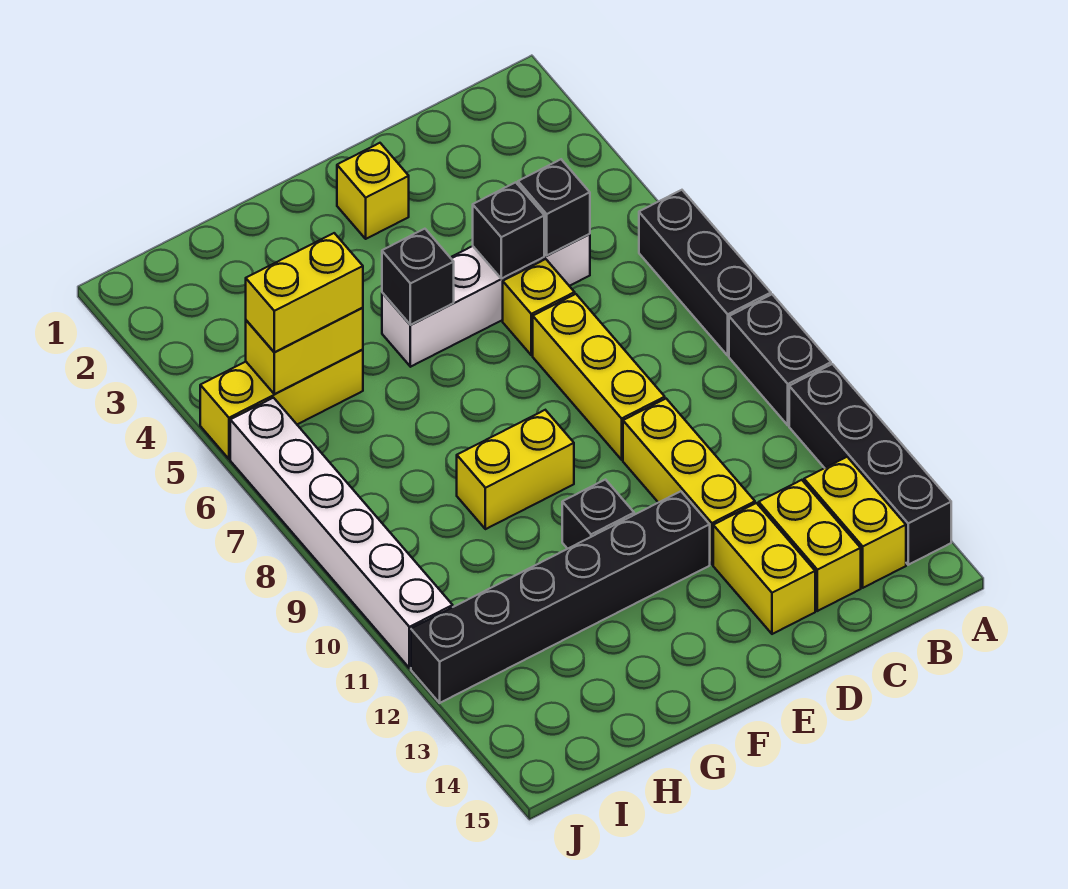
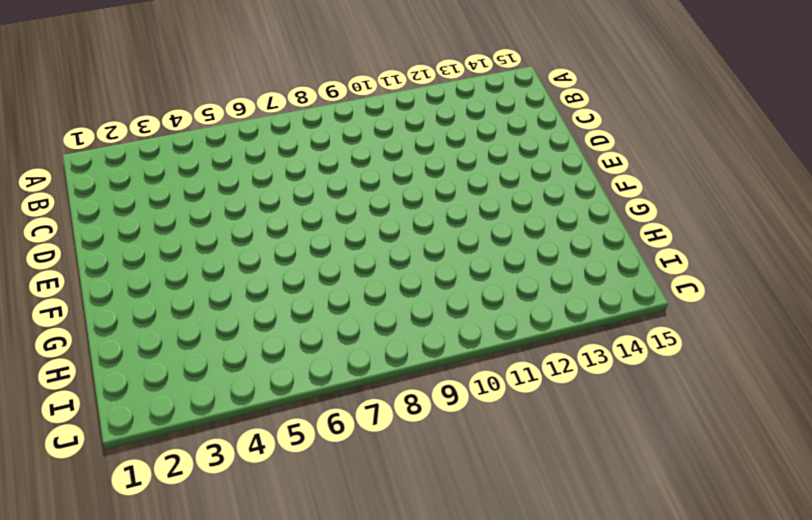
none -> black 1x3 brick [639,190,771,355]
none -> black 1x2 brick [729,294,831,425]
none -> black 1x4 brick [789,364,951,565]

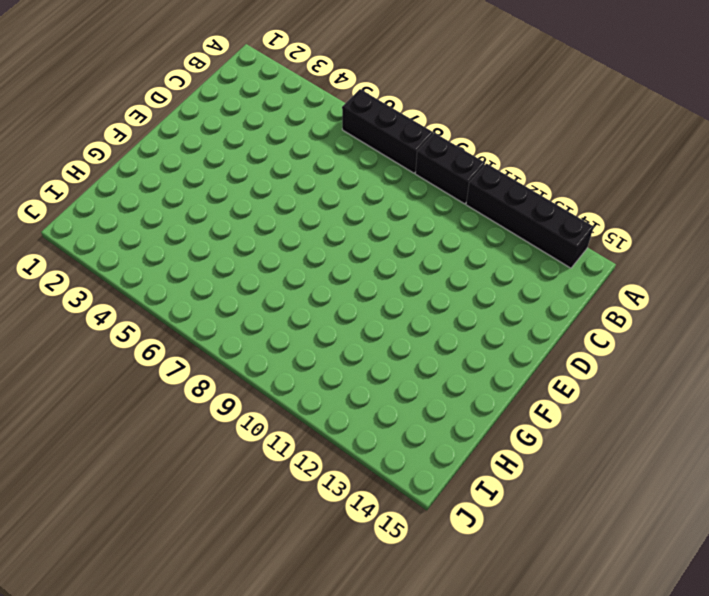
none -> yellow 1x2 brick [804,457,906,588]
none -> white 1x4 brick [382,234,590,367]
none -> yellow 1x2 brick [759,480,861,611]

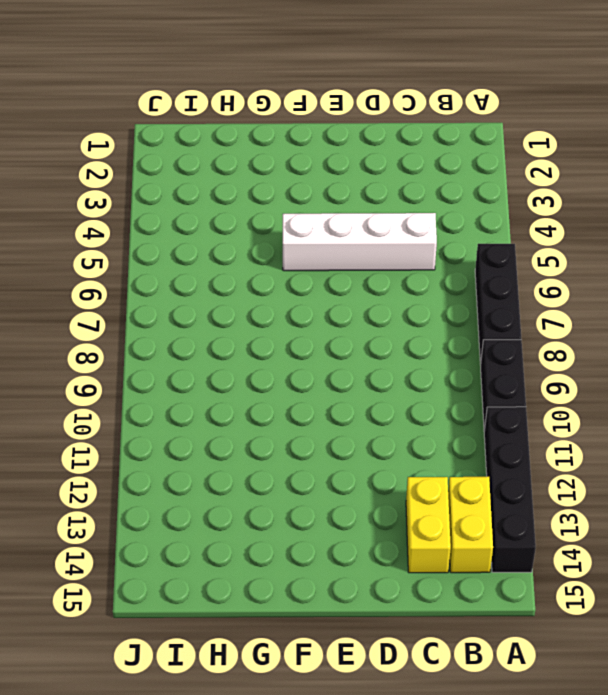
none -> yellow 1x1 brick [503,259,575,355]
none -> yellow 1x3 brick [533,294,665,460]
none -> yellow 1x3 brick [623,399,755,564]

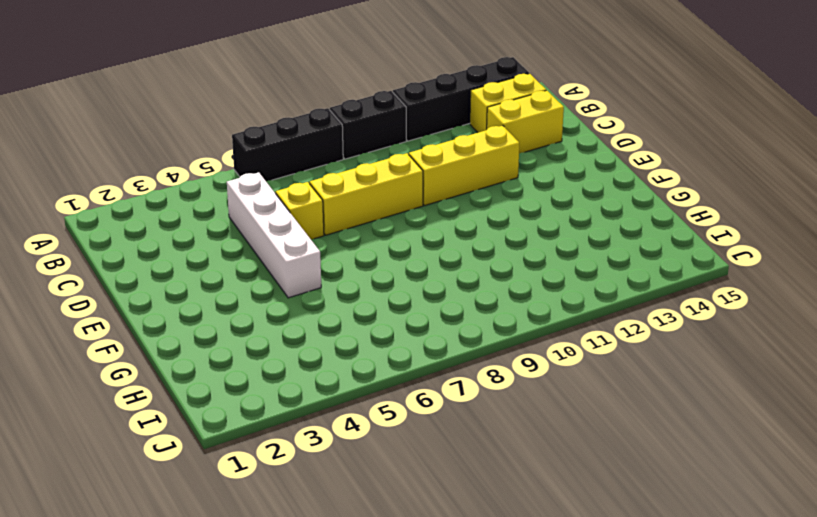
none -> yellow 1x2 brick [713,503,815,634]
none -> yellow 1x1 brick [337,143,409,239]
none -> black 1x6 brick [411,491,710,703]

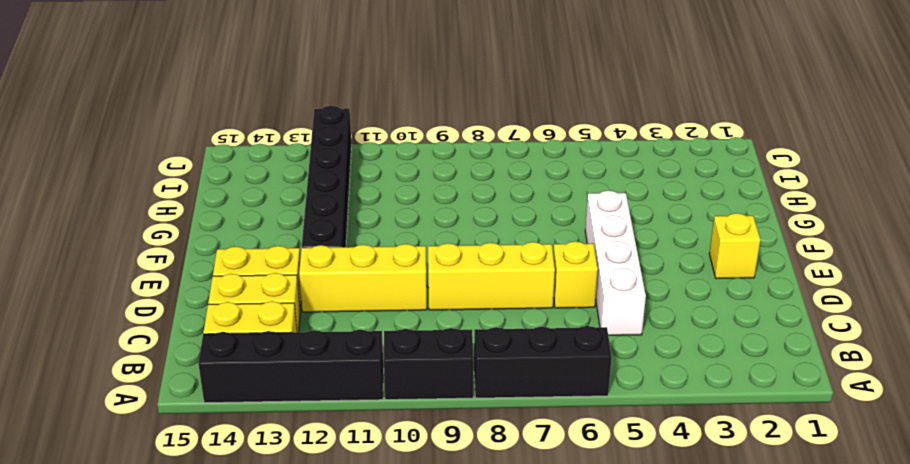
none -> yellow 1x2 brick [457,410,574,529]
none -> black 1x1 brick [562,480,634,549]
none -> yellow 1x3 brick [200,350,363,459]

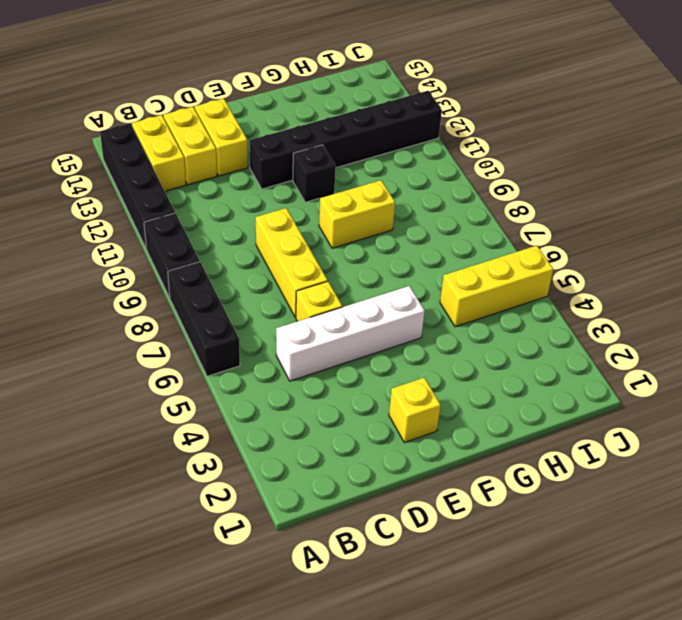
none -> yellow 1x3 brick [623,399,755,564]
none -> white 1x6 brick [230,398,453,668]
none -> black 1x1 brick [518,159,590,255]

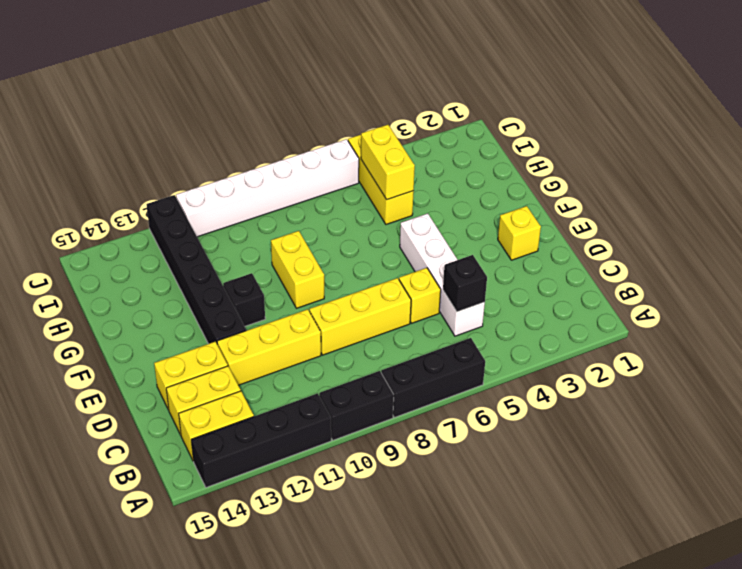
none -> black 1x1 brick [473,182,544,279]
none -> black 1x1 brick [382,229,454,325]
none -> yellow 1x2 brick [246,233,363,352]

